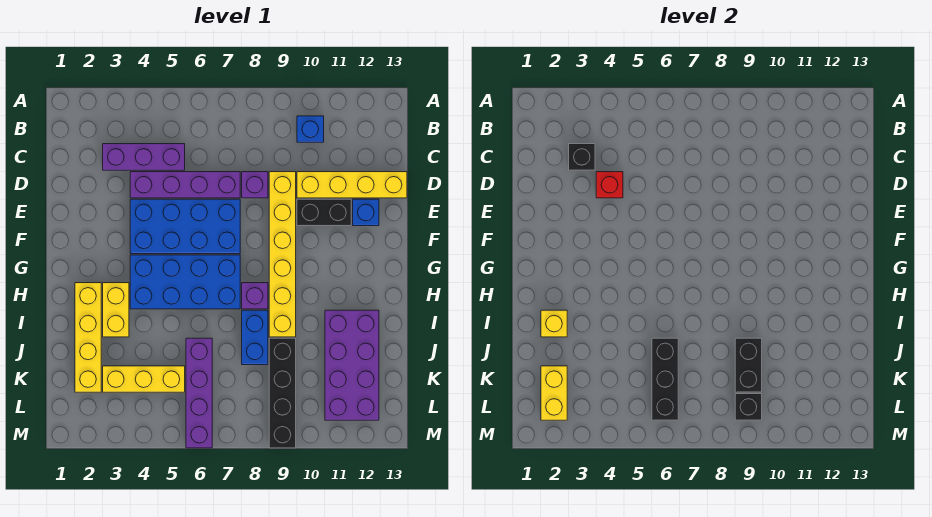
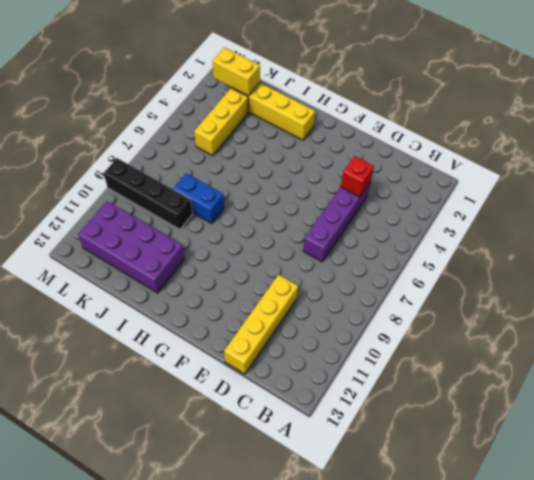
none -> blue 1x1 brick [297,116,324,142]
none -> purple 1x3 brick [103,144,185,170]
none -> purple 1x1 brick [242,172,268,198]

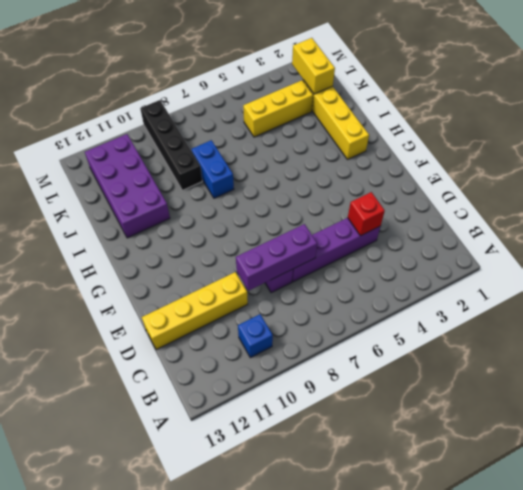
purple 1x3 brick [236,224,317,291] -> purple 1x3 brick moved to [103,144,185,170]
none -> yellow 1x6 brick [269,172,296,337]
none -> blue 2x4 brick [130,199,240,254]
none -> black 1x2 brick [297,199,351,226]

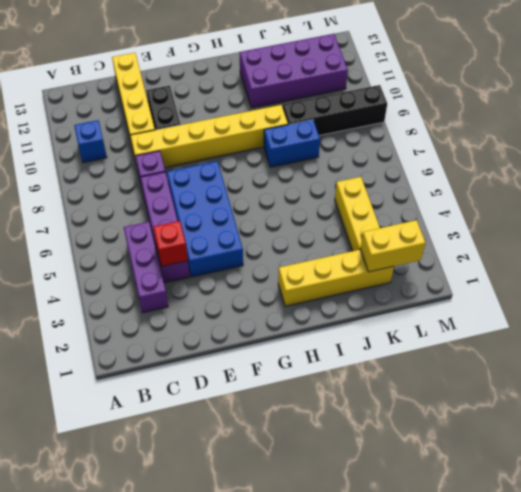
none -> blue 1x1 brick [353,199,379,226]
none -> blue 2x4 brick [130,255,240,309]
none -> yellow 1x2 brick [103,283,129,337]

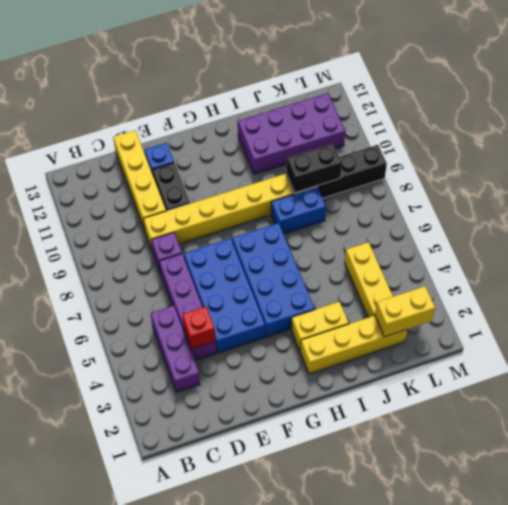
none -> blue 1x1 brick [297,116,324,142]
none -> purple 1x1 brick [242,283,268,309]
none -> purple 1x4 brick [186,338,212,448]

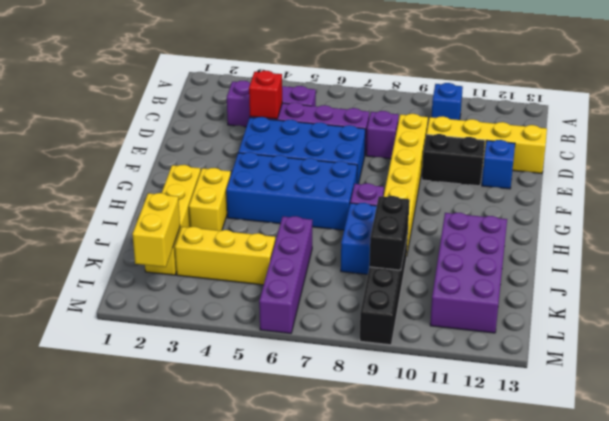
none -> black 1x1 brick [569,144,595,170]
none -> yellow 1x1 brick [541,310,567,337]
none -> black 1x3 brick [652,338,678,420]

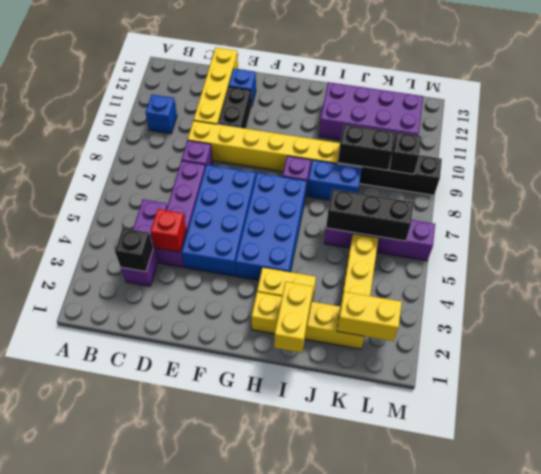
yellow 1x2 brick [274,282,313,353] -> yellow 1x1 brick [541,310,567,337]

